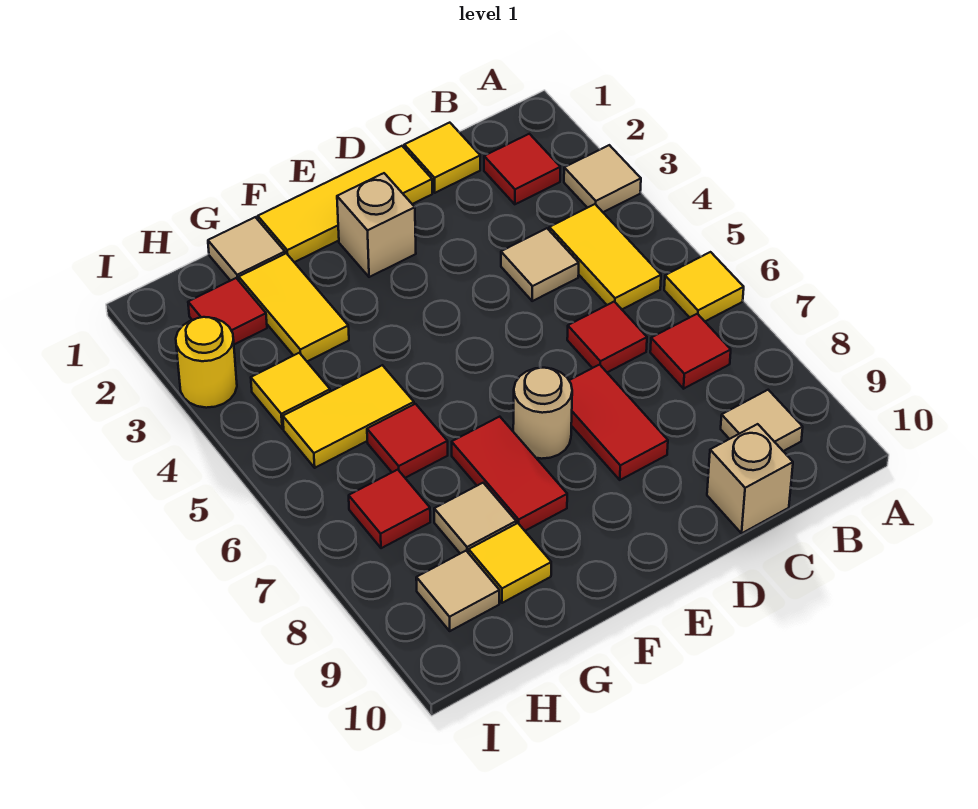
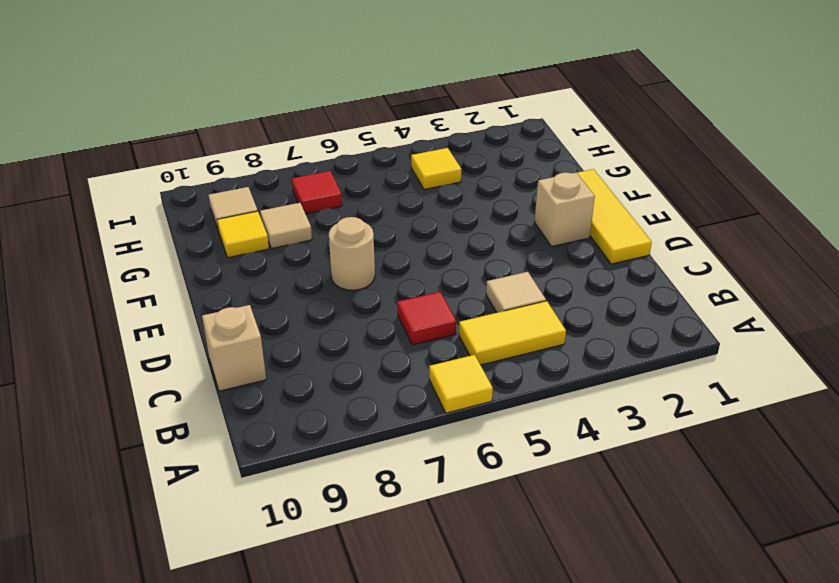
none -> tan 1x1 tile [564,145,641,212]
none -> red 1x1 tile [484,134,560,204]
none -> red 1x1 tile [650,314,731,389]

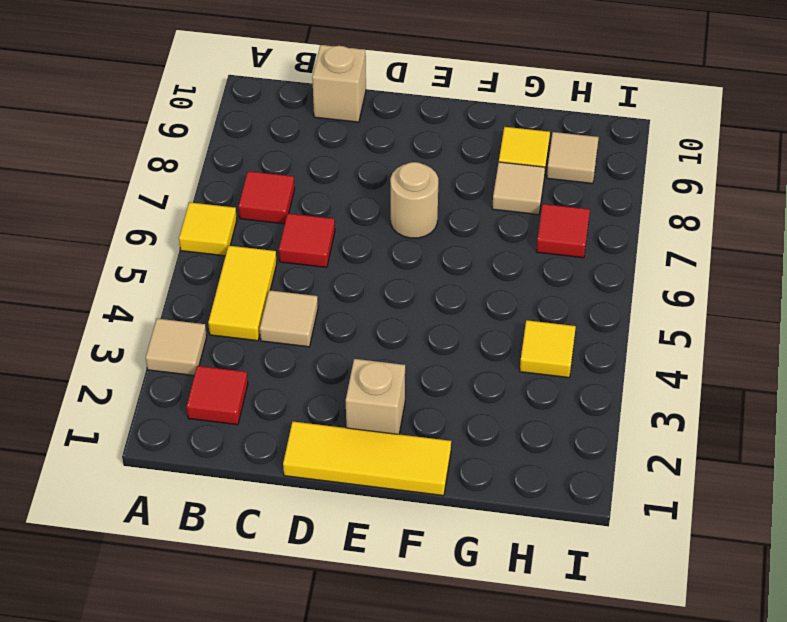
none -> tan 1x1 tile [721,390,803,451]
none -> yellow 1x1 tile [404,123,480,193]
none -> red 1x2 tile [569,365,668,480]

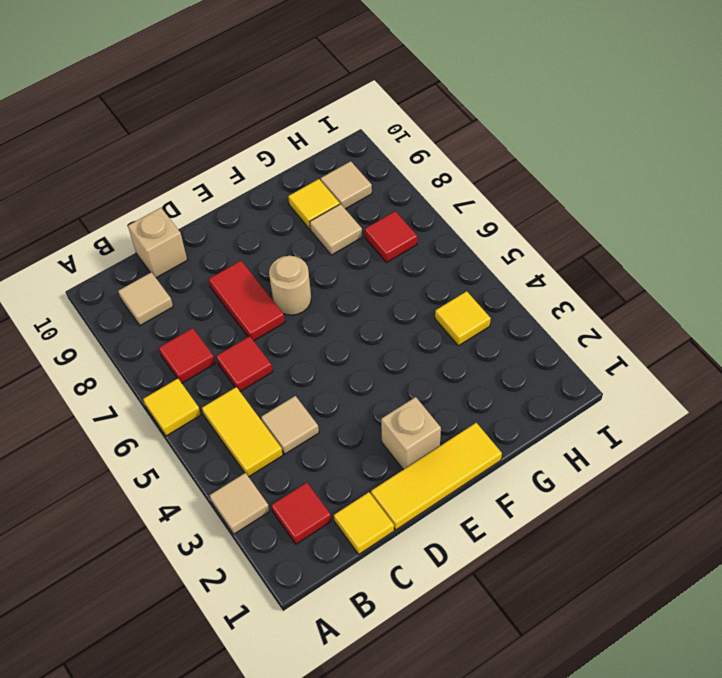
none -> red 1x2 tile [452,417,567,531]
none -> tan 1x1 tile [208,217,285,281]
none -> yellow 1x2 tile [239,253,349,361]

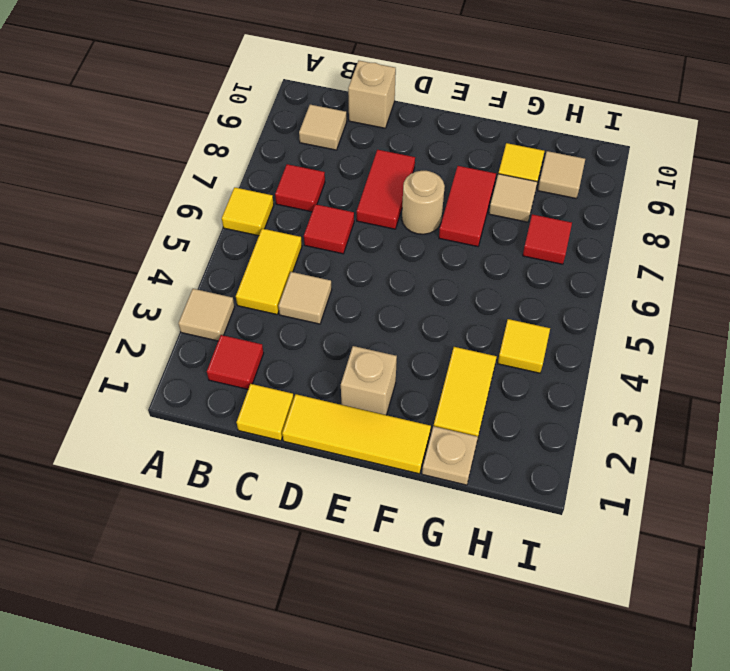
tan 1x1 plate [422,426,478,485] -> tan 1x1 tile [208,217,285,281]
none -> yellow 1x2 tile [283,365,414,468]
none -> red 1x1 tile [367,404,448,478]
none -> red 1x1 tile [188,278,267,344]

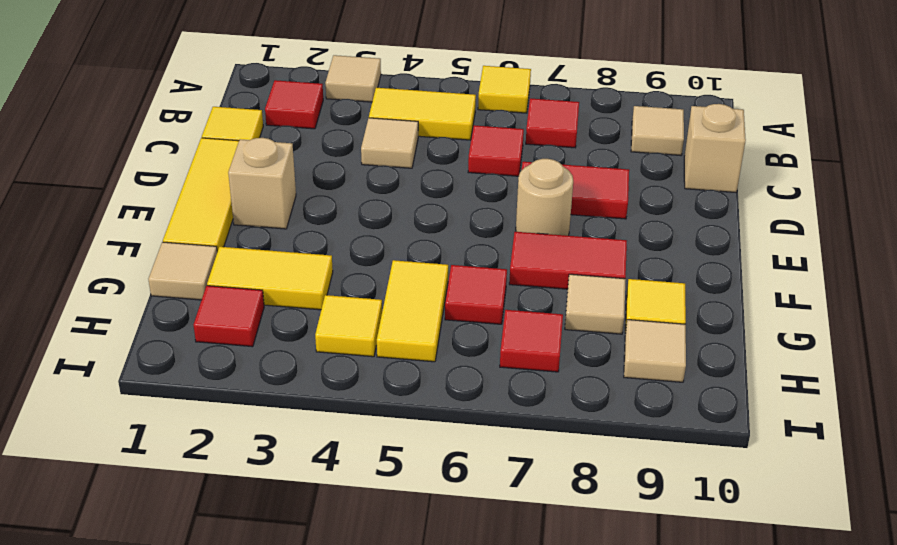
none -> yellow 1x1 round brick [176,317,237,408]

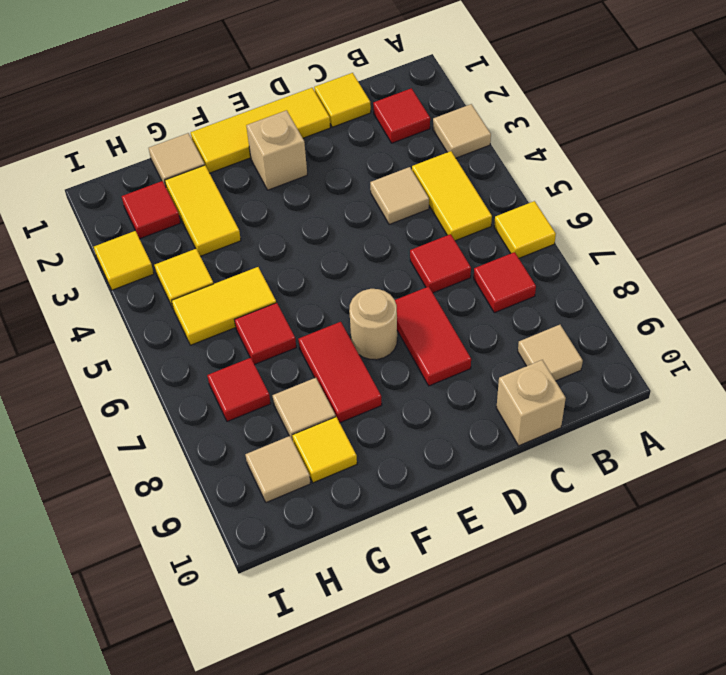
yellow 1x1 tile [94,231,154,290] -> yellow 1x1 round brick [176,317,237,408]

